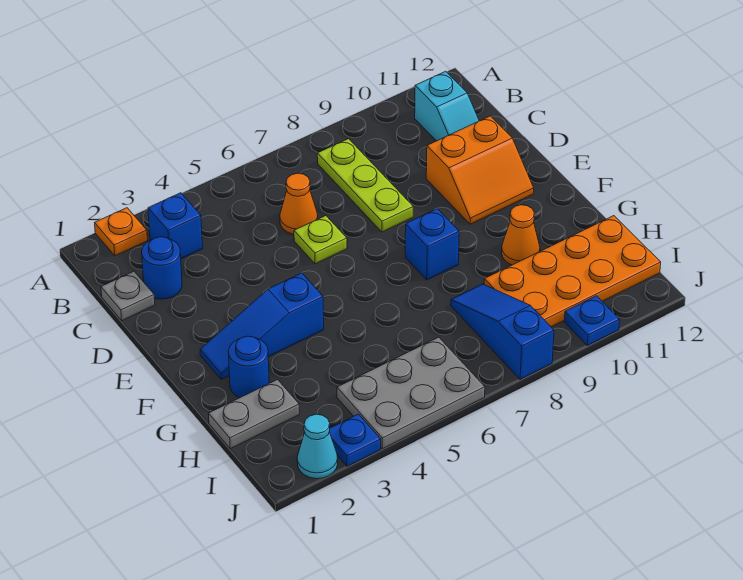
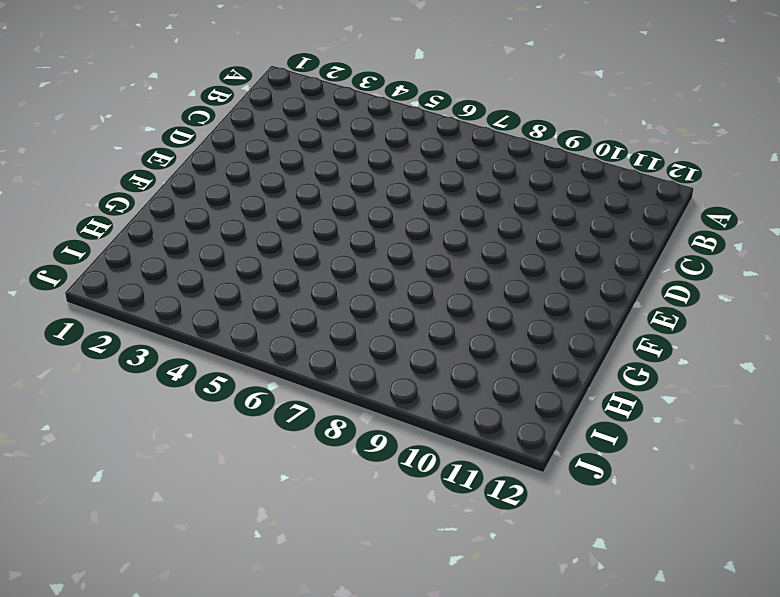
none -> orange 1x1 plate [95,208,147,256]
none -> blue 1x1 brick [148,193,203,259]
none -> lime 1x3 plate [317,139,413,232]

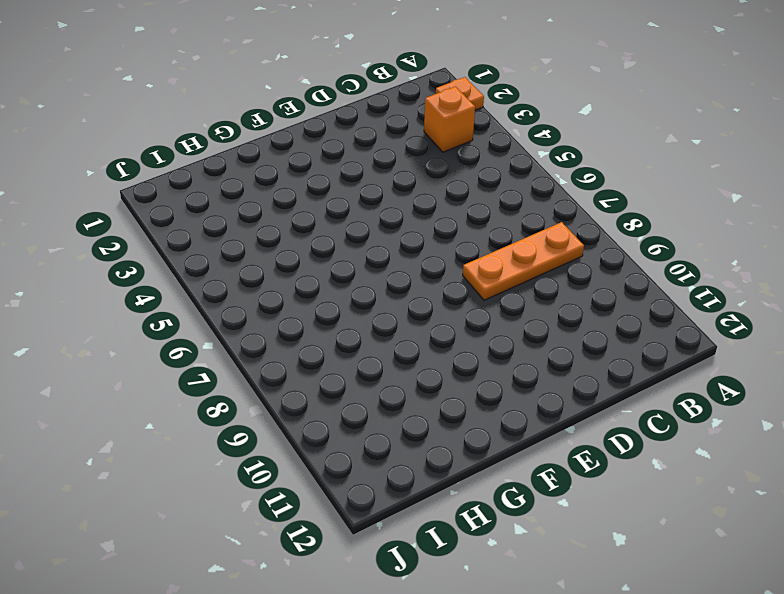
orange 1x1 brick [424,87,475,152] -> blue 1x1 brick [148,193,203,259]
orange 1x3 plate [463,222,584,300] -> lime 1x3 plate [317,139,413,232]
none -> cyan 1x2 slope [415,71,479,141]
none -> grey 1x1 plate [101,271,155,321]
none -> blue 1x1 round brick [142,237,182,299]

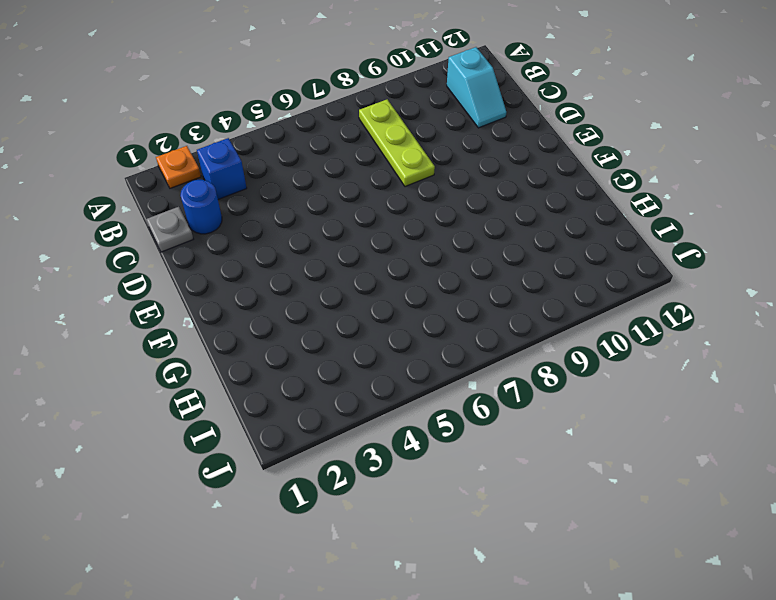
none -> orange 1x1 cone [280,173,318,234]
none -> lime 1x1 plate [294,216,347,264]
none -> orange 2x2 slope [426,116,534,224]

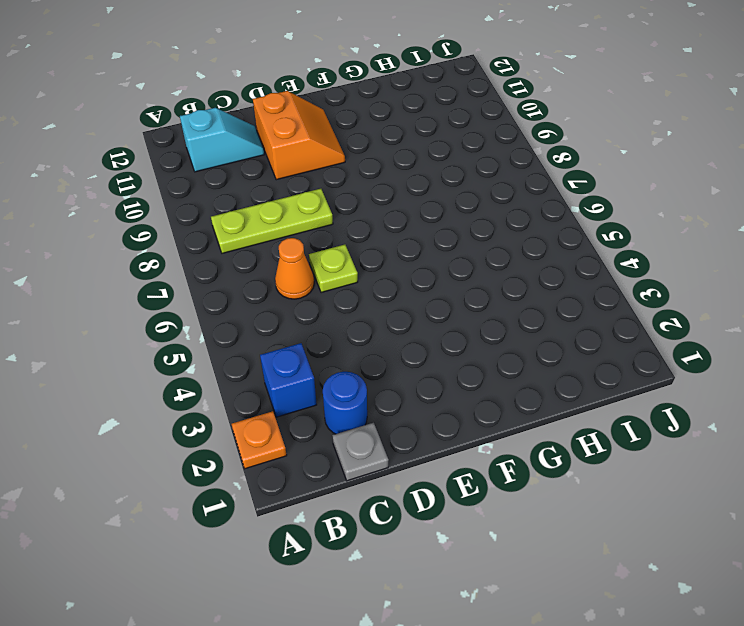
none -> blue 1x3 slope [200,273,324,379]
none -> blue 1x1 brick [405,209,459,280]
none -> blue 1x1 round brick [228,336,269,398]

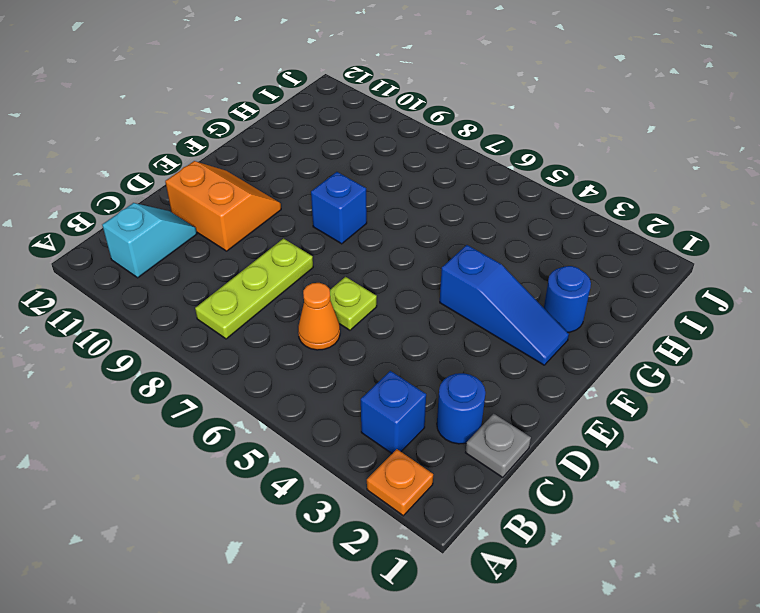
none -> orange 1x1 cone [502,205,540,265]
none -> grey 1x2 plate [208,380,299,449]
none -> blue 1x3 slope [451,284,554,379]

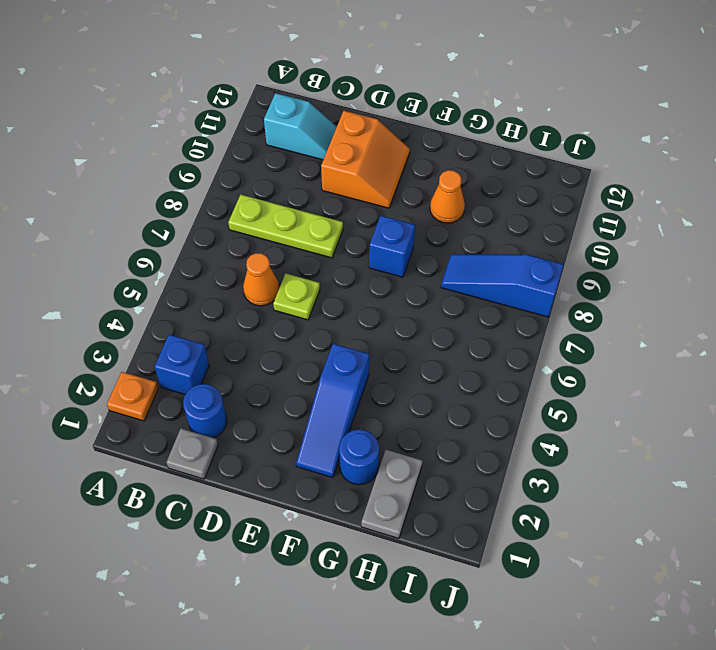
none -> orange 2x4 plate [484,216,661,327]
none -> grey 2x3 plate [337,337,485,449]
none -> cyan 1x1 cone [297,414,338,479]

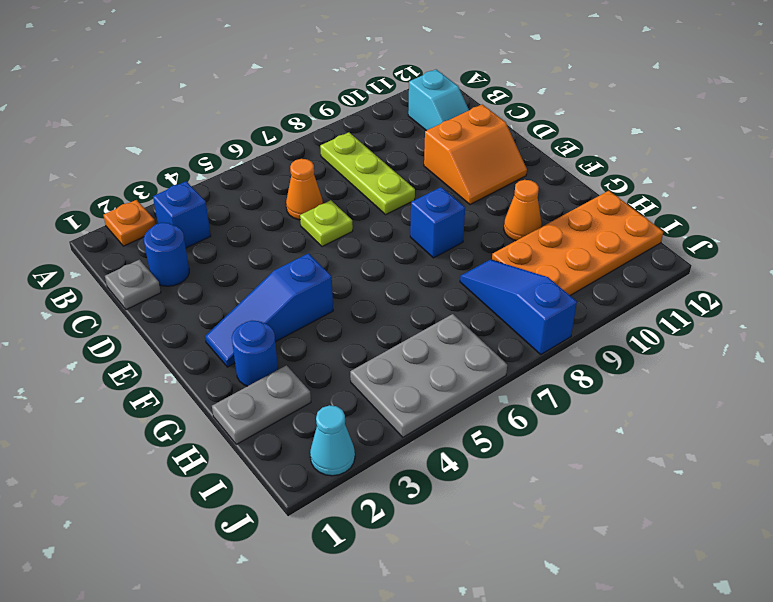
none -> blue 1x1 plate [329,414,381,467]
none -> blue 1x1 plate [564,296,620,346]

